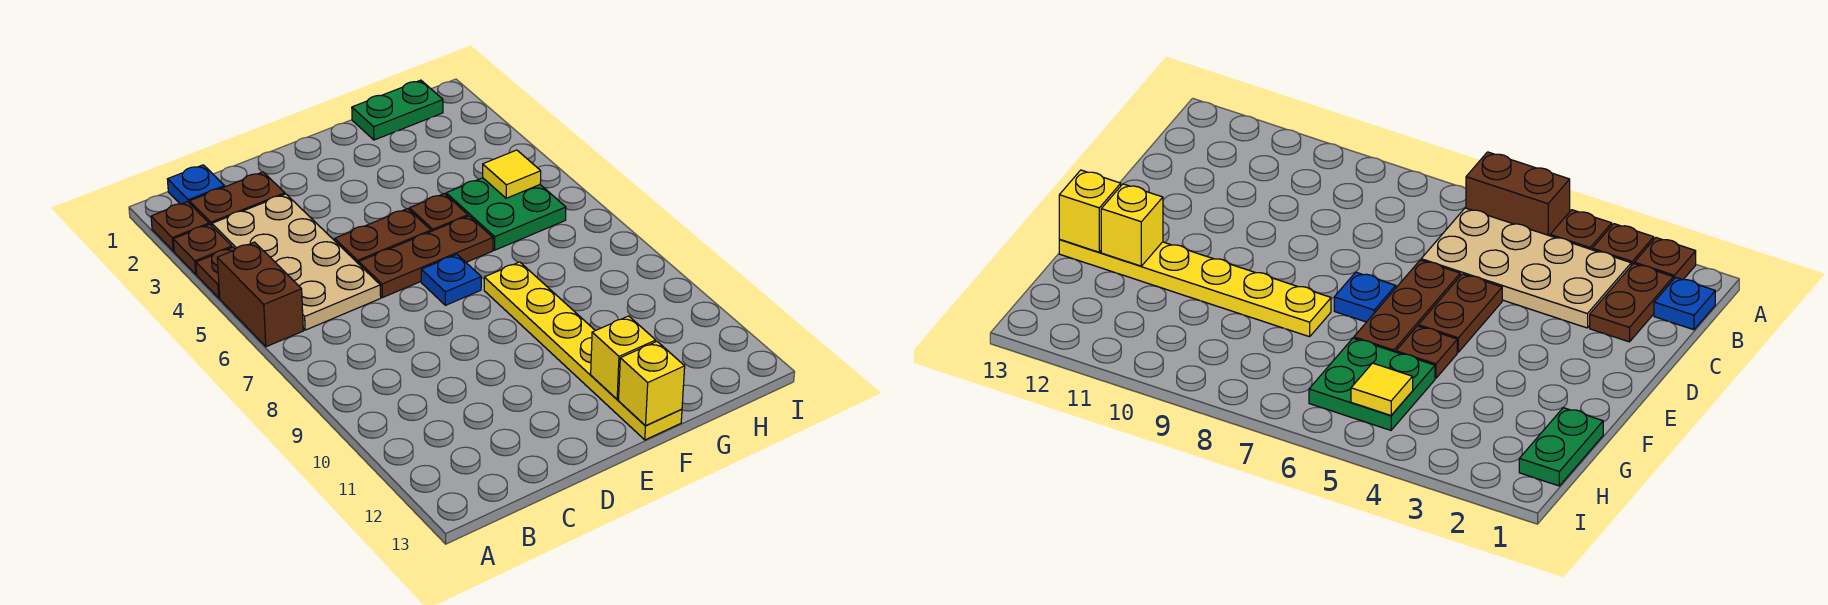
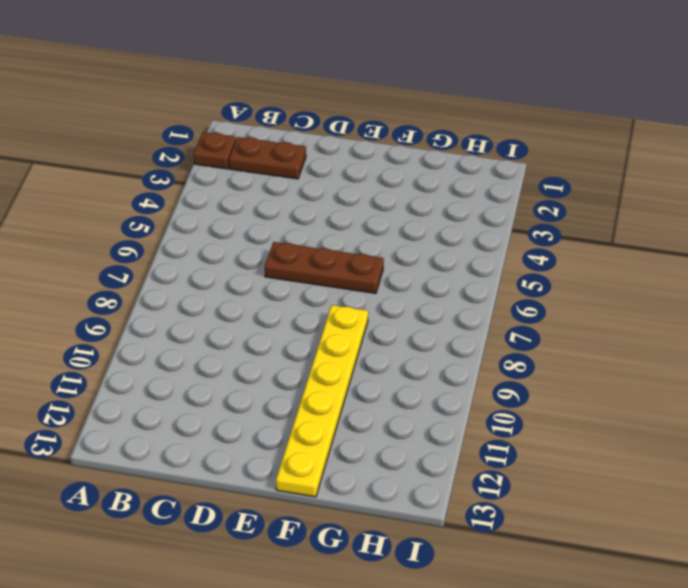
none -> brown 1x1 plate [173,224,232,274]
none -> brown 1x1 plate [196,247,235,298]
none -> brown 1x2 brick [217,242,303,347]

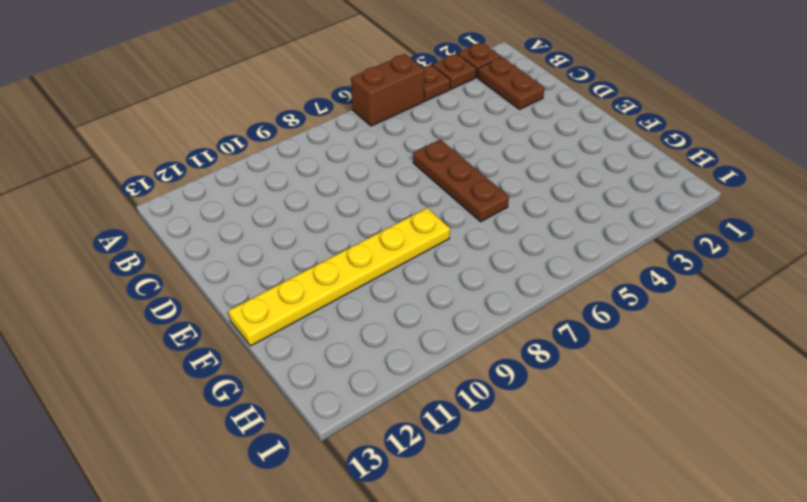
none -> blue 1x1 plate [167,165,225,204]
none -> tan 2x4 plate [212,194,381,330]
none -> brown 1x2 plate [335,209,431,264]

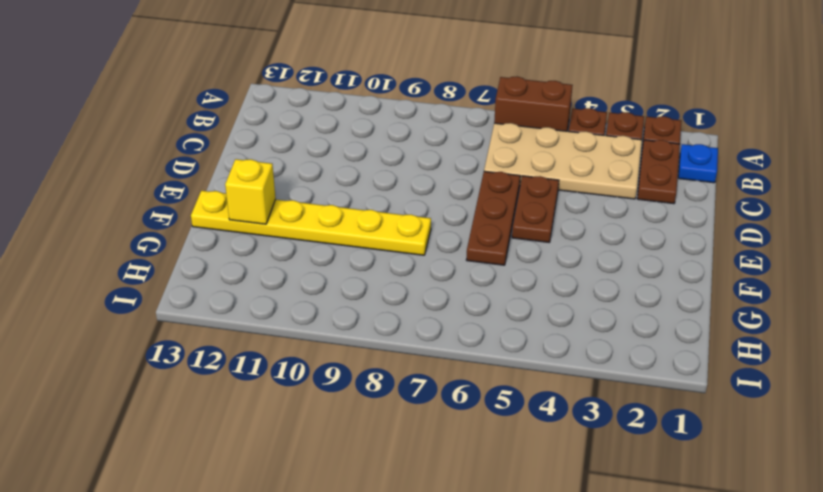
none -> blue 1x1 plate [421,254,481,305]
none -> brown 1x1 plate [409,194,468,231]
none -> green 1x2 plate [352,80,443,140]

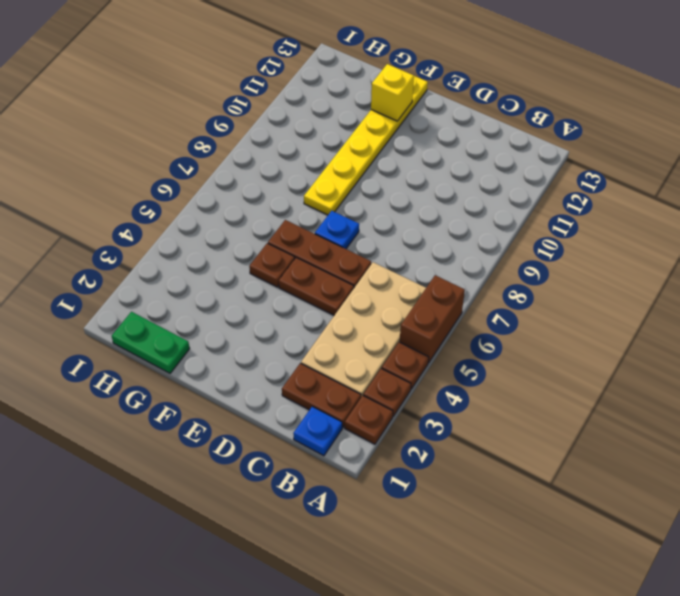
none -> green 2x2 plate [446,178,566,250]
none -> yellow 1x1 brick [619,342,685,426]
none -> yellow 1x1 tile [483,150,541,198]

